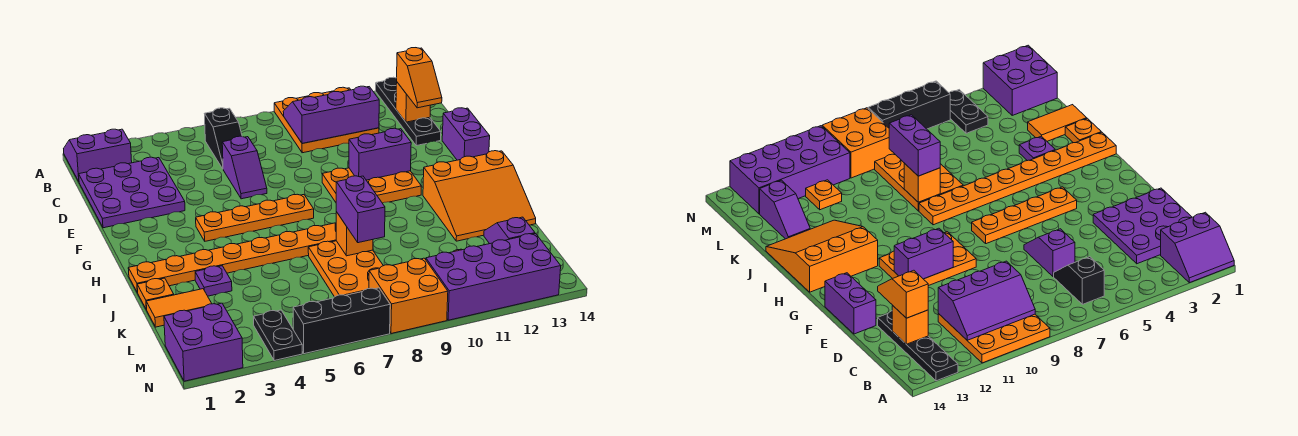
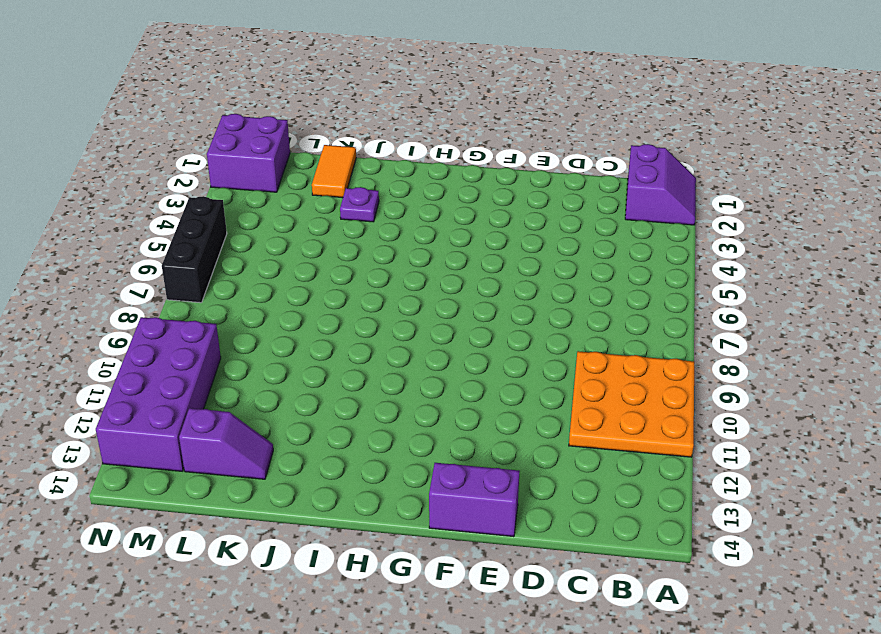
none -> black 1x4 plate [376,77,441,146]
none -> black 1x2 slope [205,108,242,169]
none -> purple 3x3 plate [79,157,185,228]

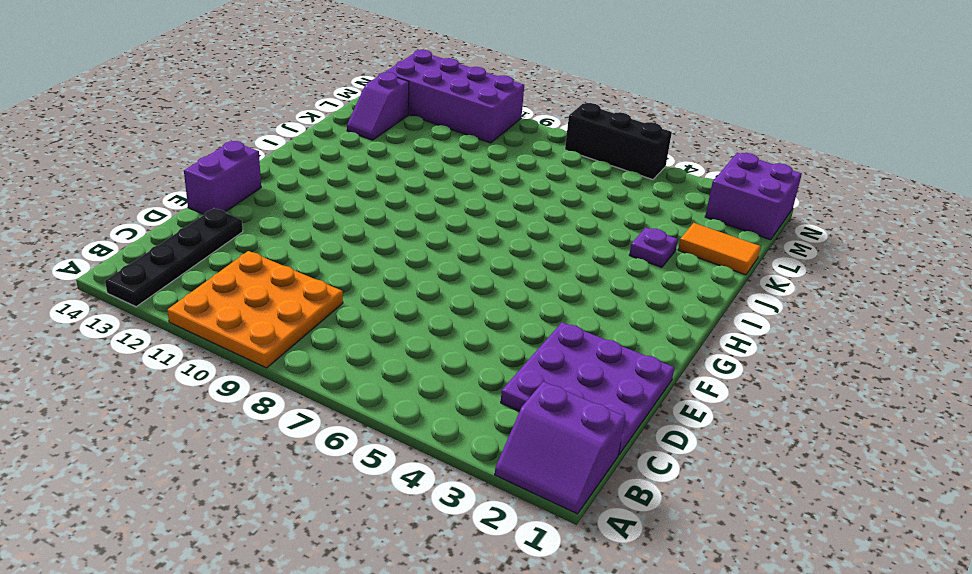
none -> black 1x2 slope [205,108,242,169]
none -> purple 1x2 slope [222,136,267,199]
none -> orange 2x3 plate [322,168,421,203]

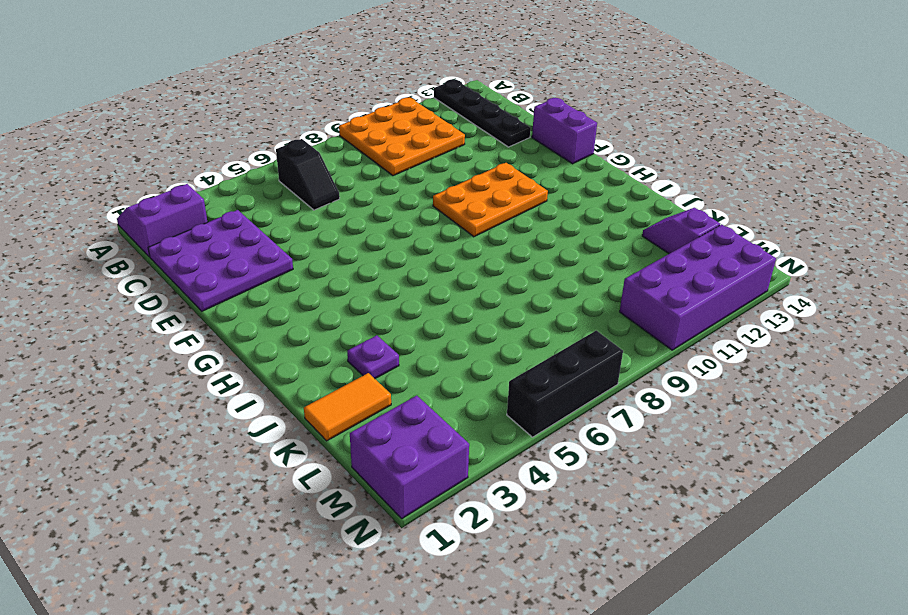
none -> purple 1x2 slope [222,136,267,199]
none -> orange 1x4 plate [196,194,314,241]
none -> orange 3x3 slope [423,151,536,241]

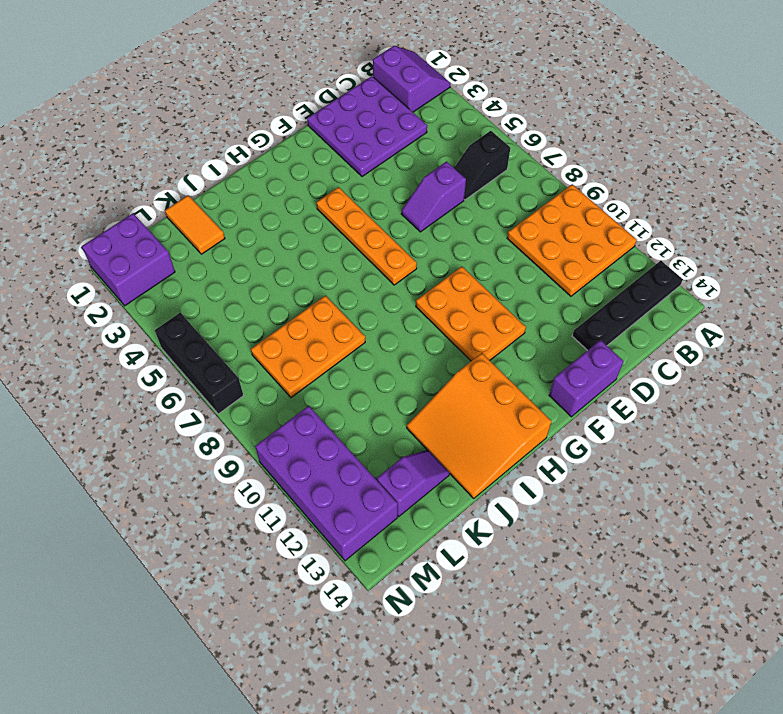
none -> orange 1x8 plate [128,223,336,292]
none -> orange 1x1 plate [137,278,174,310]
none -> purple 1x1 plate [195,266,232,296]

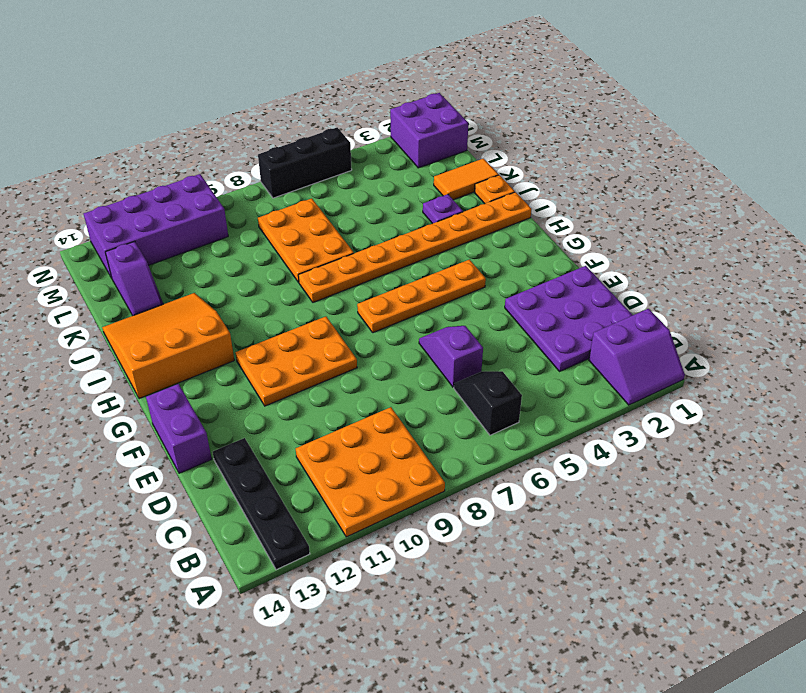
none -> orange 1x1 plate [806,180,842,210]
none -> black 1x2 plate [254,310,302,361]
none -> orange 2x2 brick [369,258,448,334]

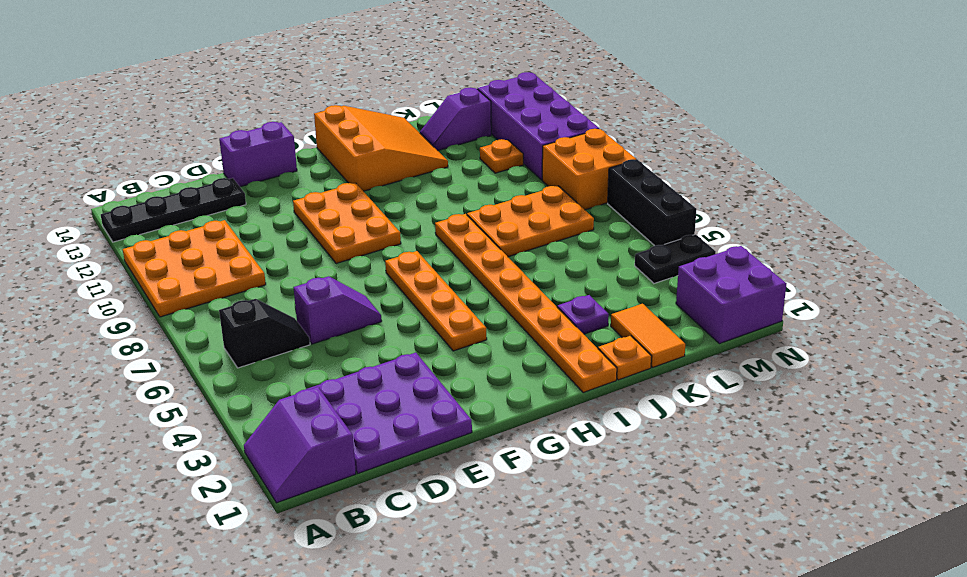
none -> purple 2x3 slope [283,86,379,143]
none -> orange 1x1 brick [396,82,430,122]
none -> purple 1x2 brick [349,128,411,180]

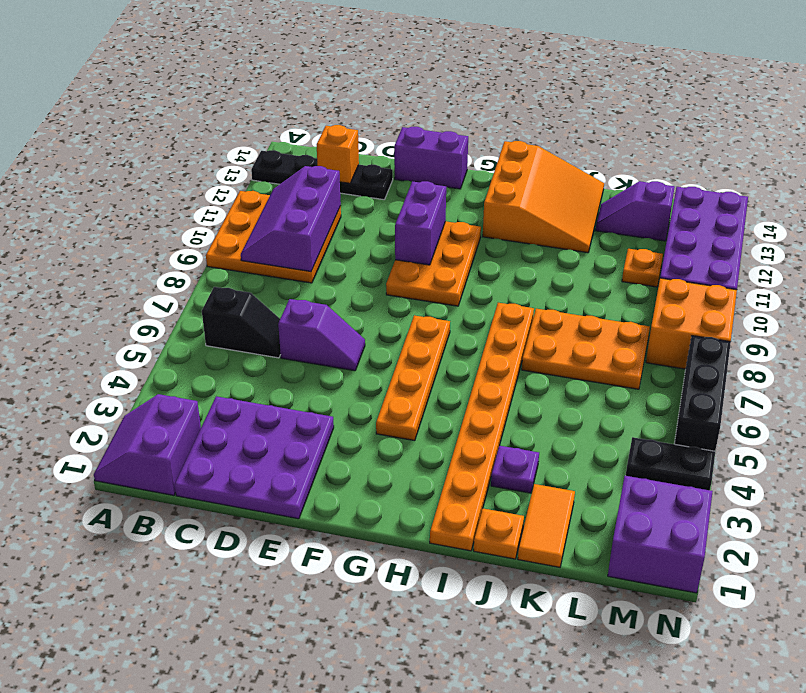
none -> orange 1x1 brick [336,212,373,256]
none -> orange 1x2 slope [397,48,442,108]
none -> purple 1x2 brick [336,176,385,243]

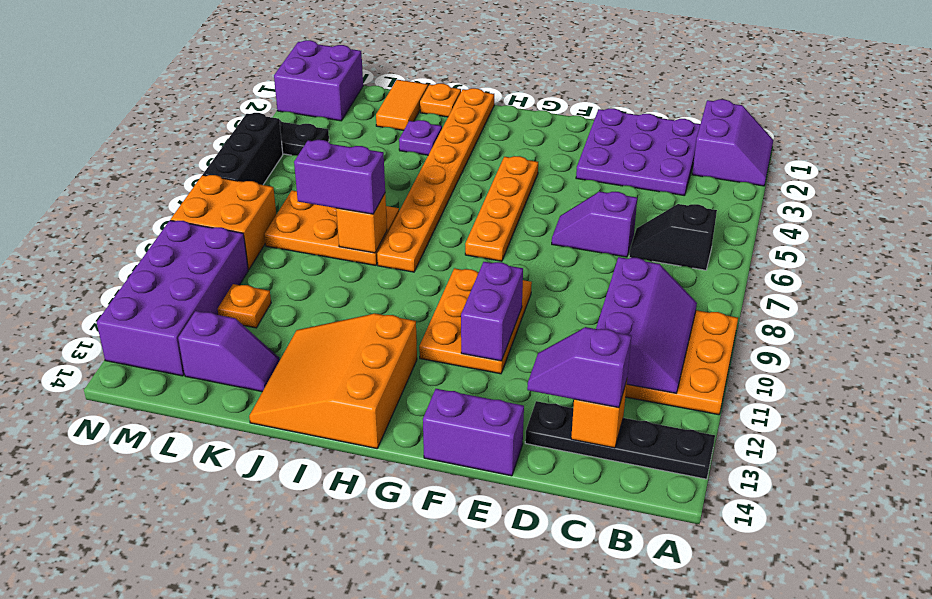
purple 1x2 slope [527,327,631,408] -> orange 1x2 slope [397,48,442,108]

